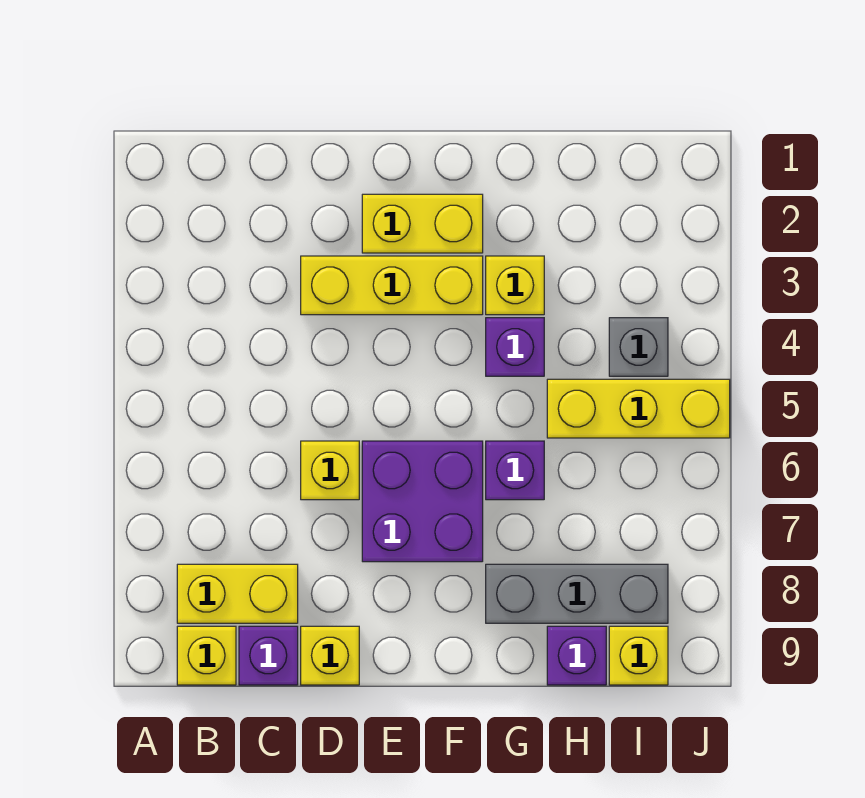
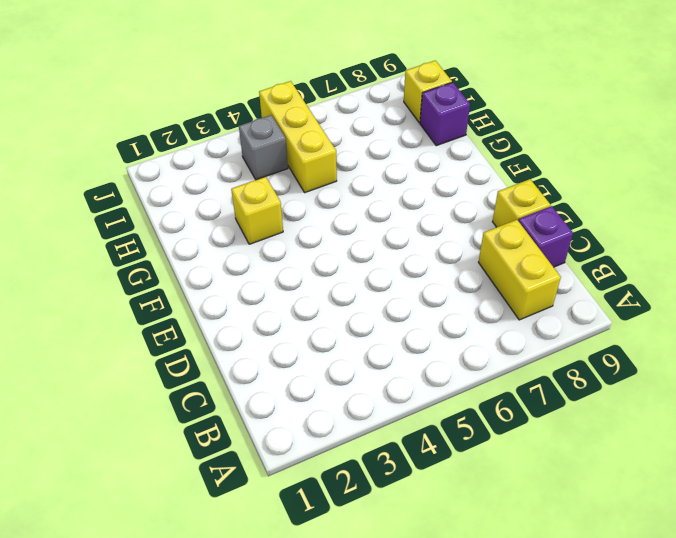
none -> yellow 1x1 brick [177,626,236,685]
none -> yellow 1x3 brick [301,256,483,315]
none -> yellow 1x1 brick [301,441,359,500]

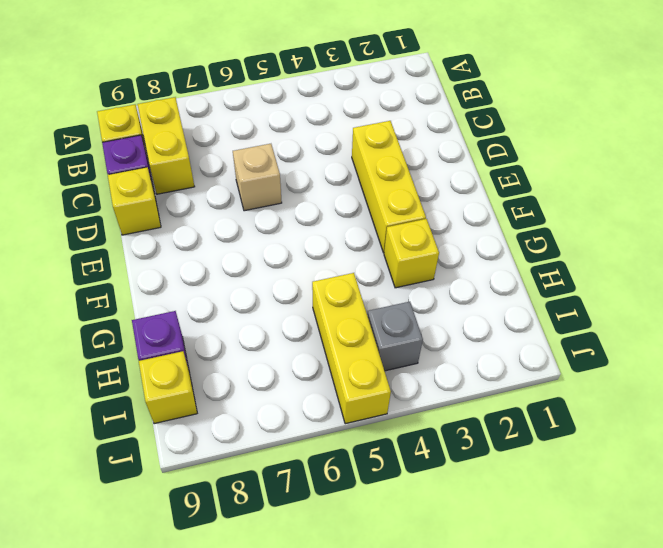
tan 1x1 brick [233,144,282,211] -> yellow 1x1 brick [301,441,359,500]
none -> yellow 1x2 brick [362,194,483,253]
none -> purple 2x2 brick [362,441,483,562]
none -> purple 1x1 brick [486,318,544,376]

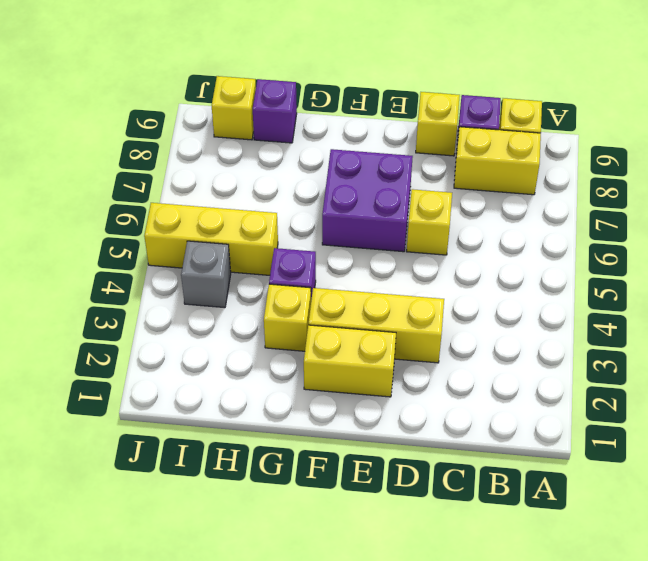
none -> purple 1x1 brick [486,441,544,500]
none -> grey 1x3 brick [486,564,668,623]

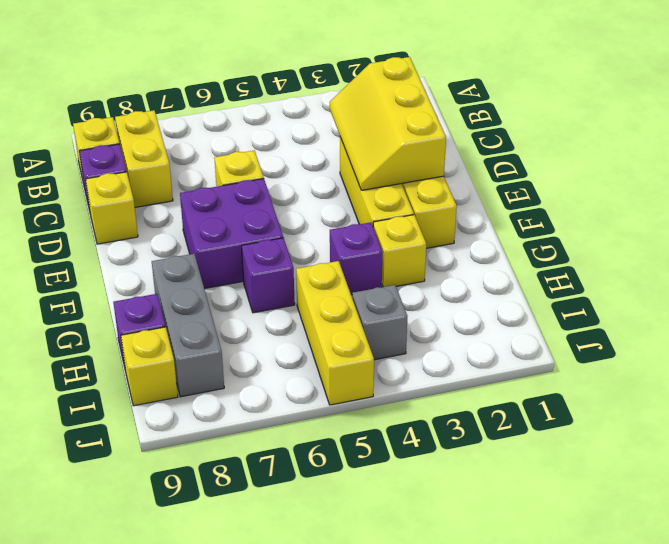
yellow 2x3 slope [330,57,446,190] -> none

